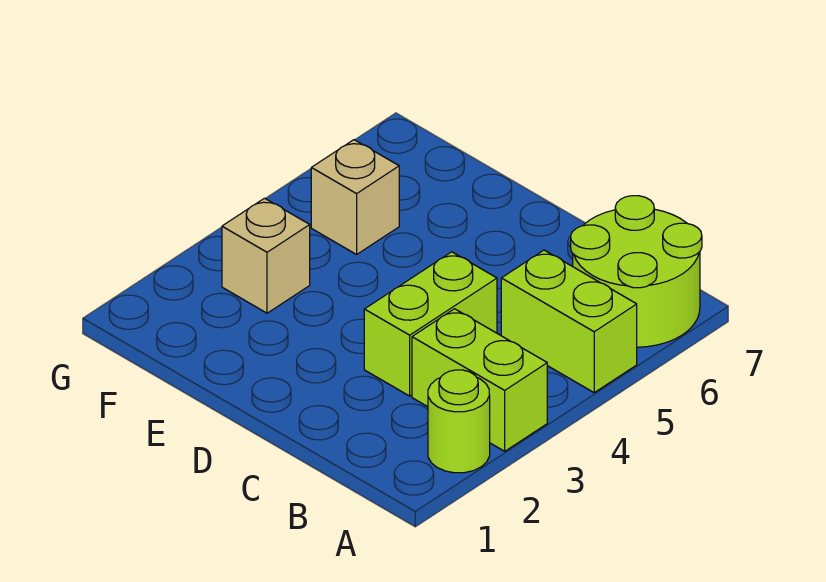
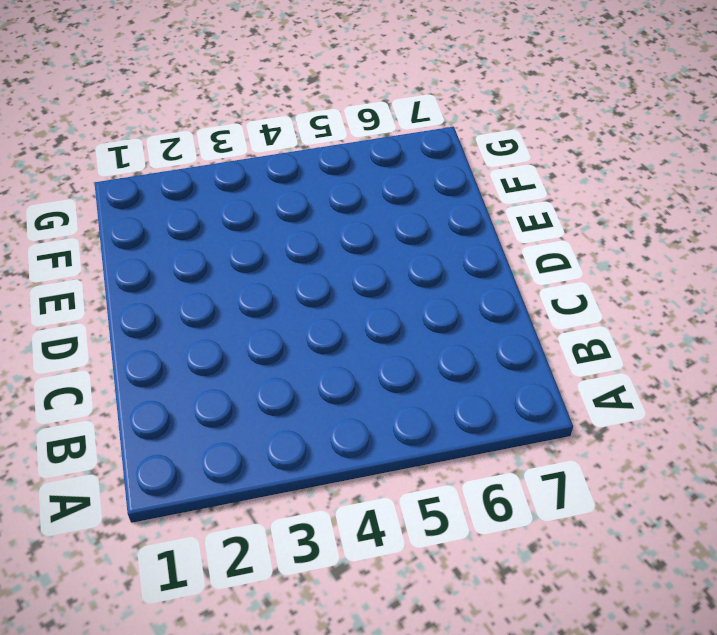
none -> lime 1x1 round brick [428,370,490,473]
none -> lime 1x2 brick [412,309,547,451]

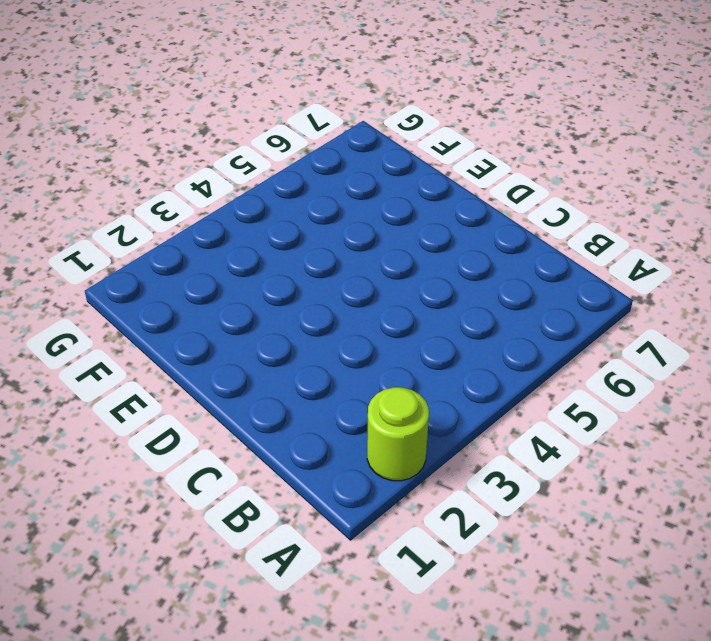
none -> lime 1x2 brick [412,309,547,451]
none -> lime 1x2 brick [501,250,637,393]

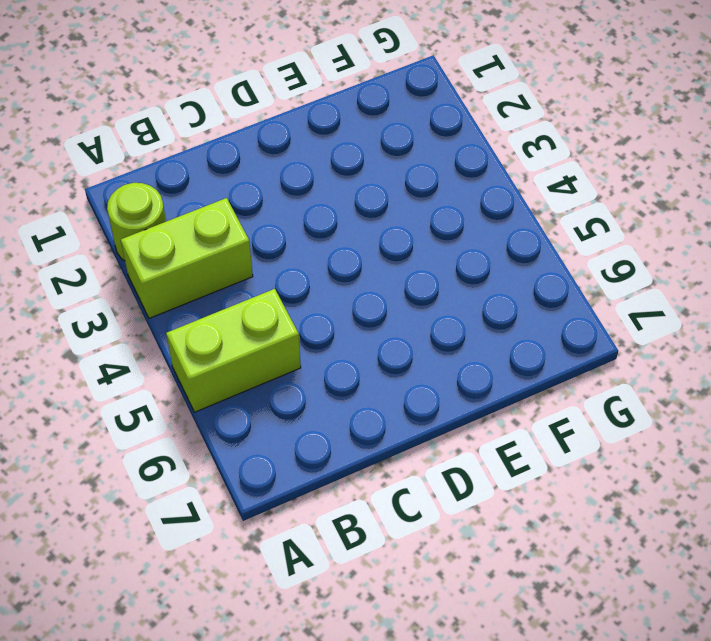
none -> lime 2x2 round brick [571,196,702,347]
none -> lime 1x2 brick [364,252,497,396]

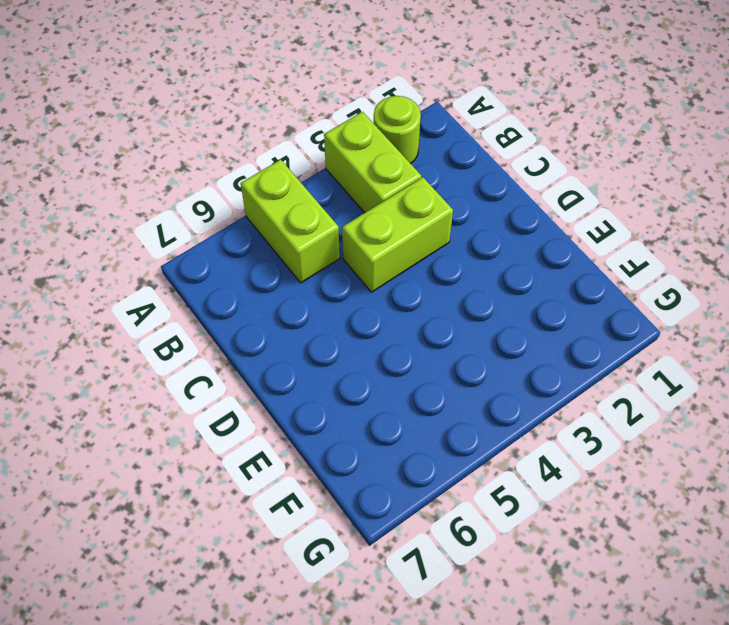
none -> lime 2x2 round brick [571,196,702,347]
none -> tan 1x1 brick [222,198,310,313]

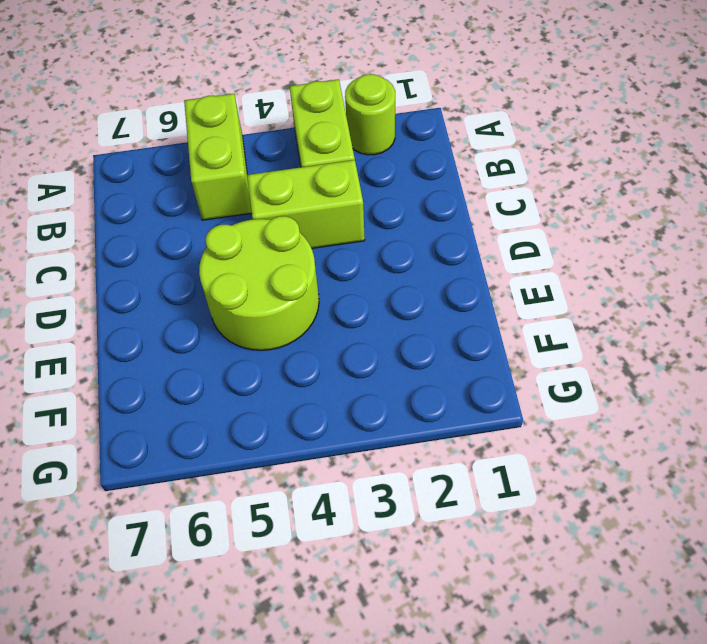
lime 2x2 round brick [199,216,319,350] -> lime 2x2 round brick moved to [571,196,702,347]
none -> tan 1x1 brick [222,198,310,313]
none -> tan 1x1 brick [311,140,399,254]

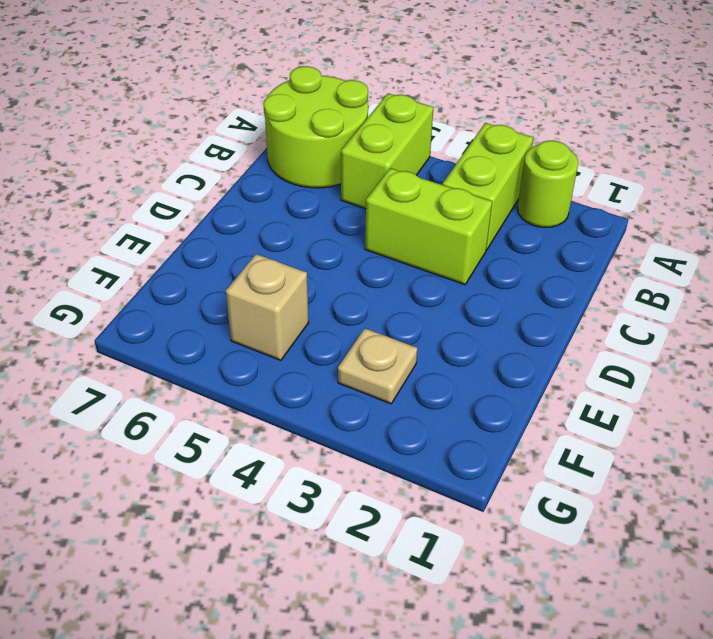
tan 1x1 plate [338,328,418,404] -> tan 1x1 brick [222,198,310,313]

